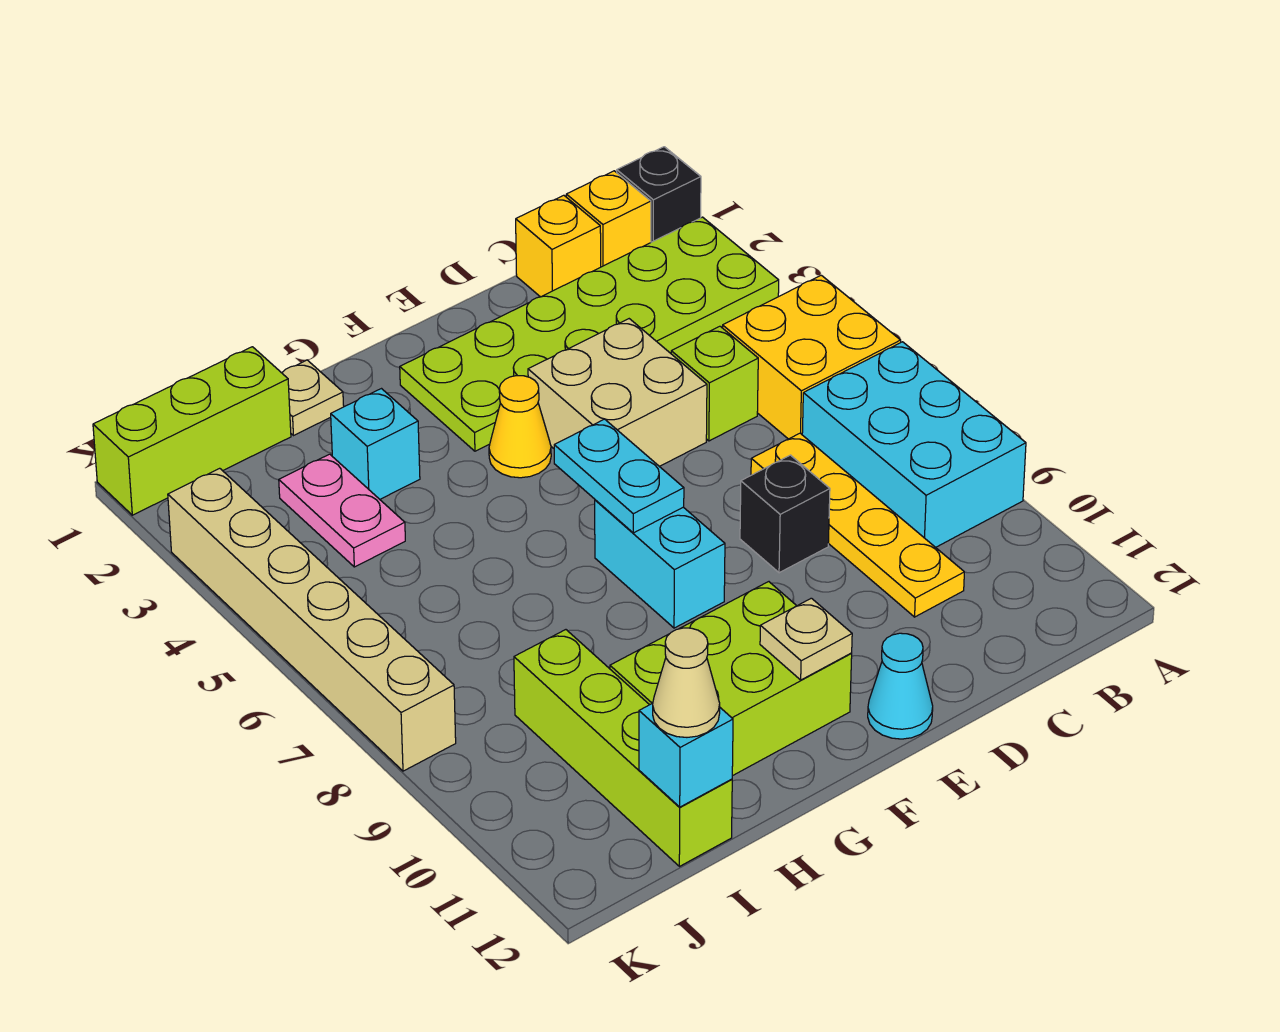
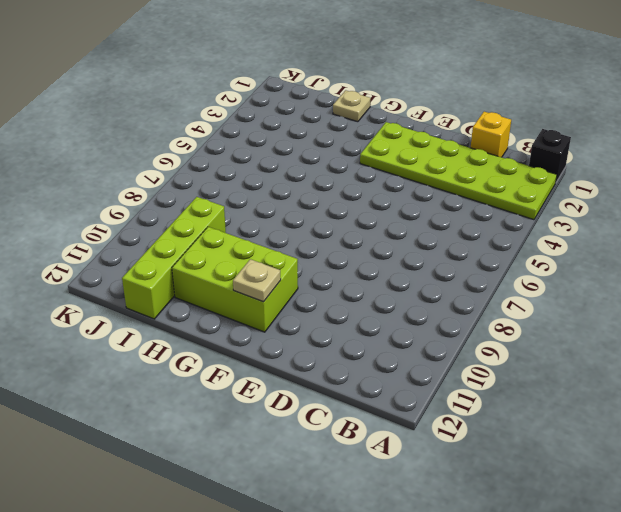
none -> yellow 2x2 brick [723,275,901,439]
none -> cyan 2x3 brick [802,342,1026,547]
none -> yellow 1x1 brick [566,171,651,267]

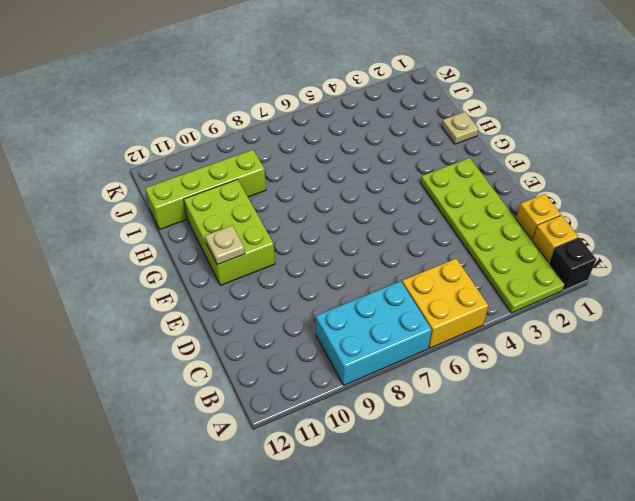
none -> lime 1x1 brick [671,326,758,441]
none -> yellow 1x4 plate [751,433,964,617]
none -> tan 2x2 brick [528,319,707,467]

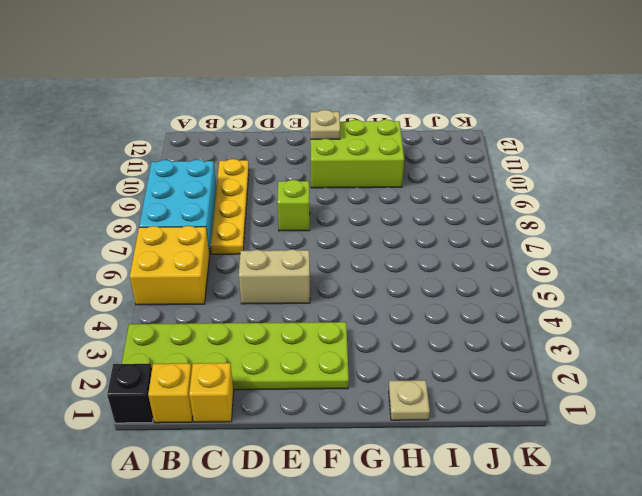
tan 1x2 brick [239,249,310,304] -> tan 2x2 brick [528,319,707,467]
lime 1x1 brick [277,180,310,231] -> lime 1x1 brick moved to [671,326,758,441]
none -> black 1x1 brick [740,455,830,573]
none -> cyan 1x1 cone [868,633,933,739]
none -> yellow 1x1 cone [489,376,551,478]

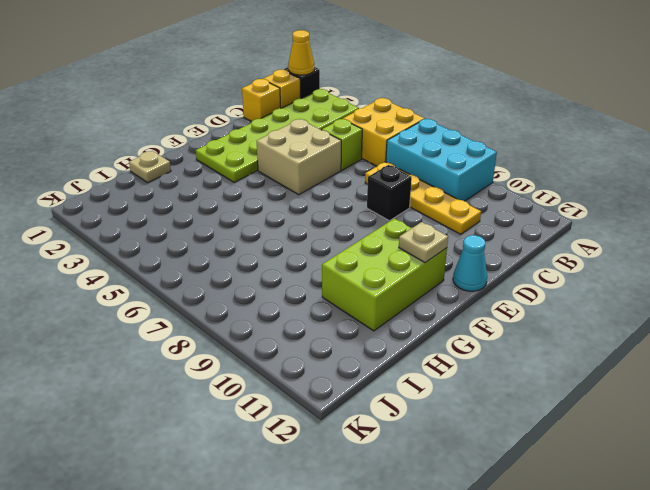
yellow 1x1 cone [288,30,314,75] -> yellow 1x1 cone moved to [489,376,551,478]
none -> cyan 1x2 brick [595,500,725,628]
none -> cyan 1x1 brick [331,389,420,499]
none -> lime 1x3 brick [93,347,291,515]

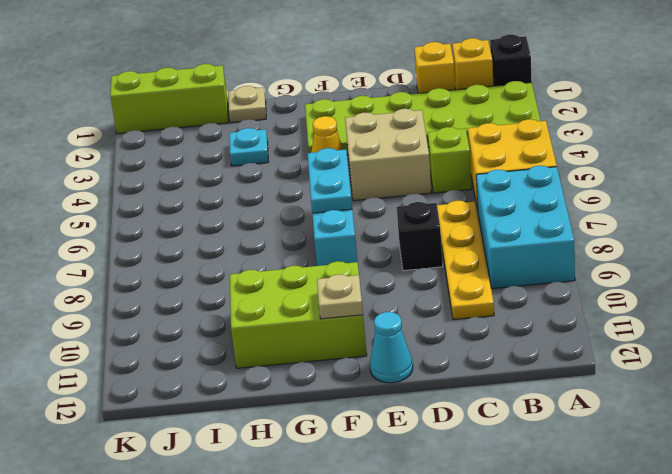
cyan 1x1 plate [229,128,268,166] -> cyan 1x1 brick [331,389,420,499]
none -> pink 1x2 plate [279,454,405,567]
none -> lime 1x4 brick [514,630,732,866]
none -> tan 1x6 brick [168,468,456,771]

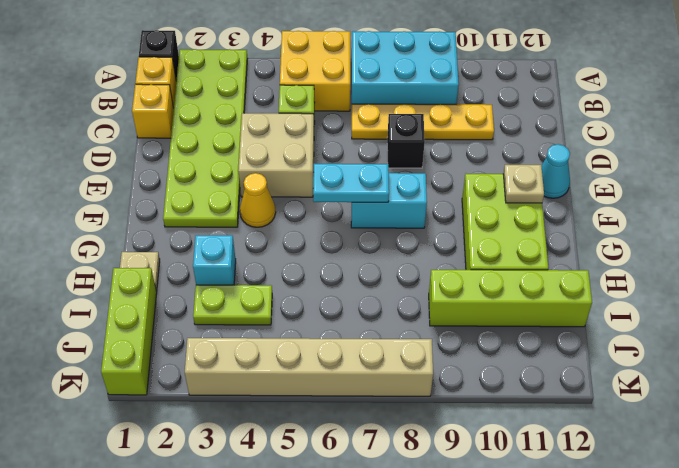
lime 1x2 plate [193,285,272,325] -> pink 1x2 plate [279,454,405,567]
none -> cyan 1x1 brick [639,703,733,807]
none -> tan 1x1 cone [653,628,720,737]

